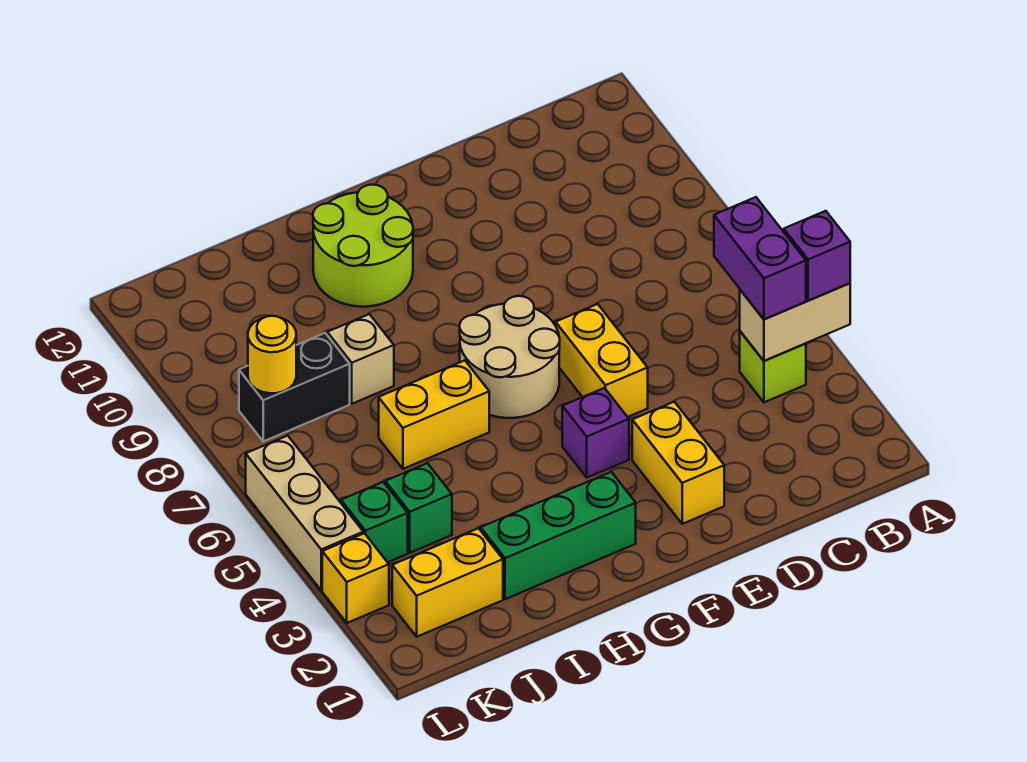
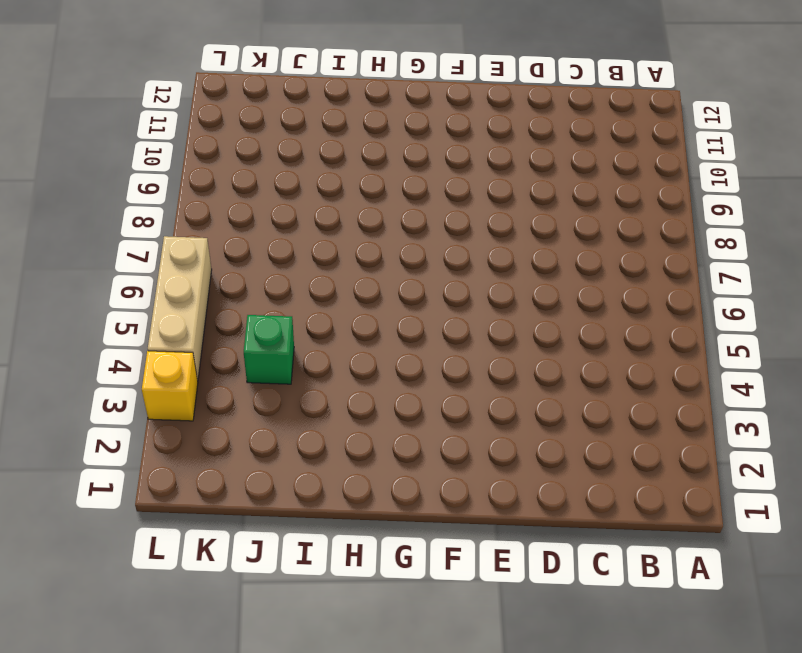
none -> lime 1x1 brick [740,331,806,402]
none -> yellow 1x2 brick [632,402,724,524]
none -> yellow 1x2 brick [556,304,648,417]

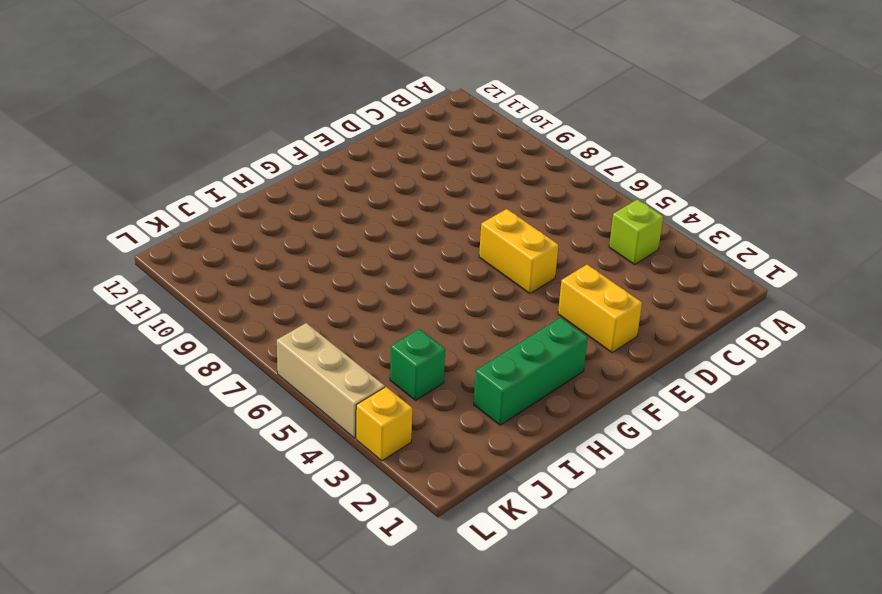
none -> purple 1x1 brick [562,388,629,478]
none -> tan 2x2 round brick [460,296,560,418]
none -> lime 2x2 round brick [313,185,413,307]

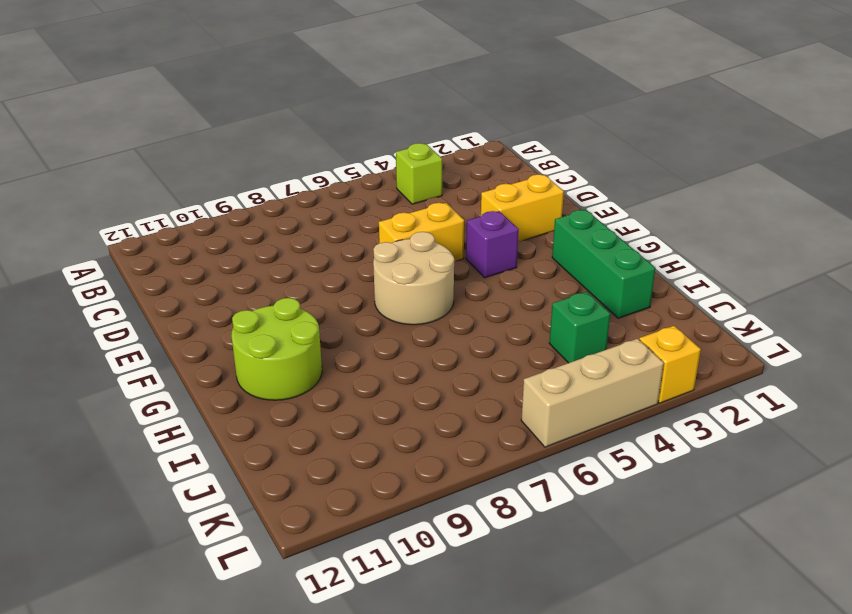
none -> yellow 1x2 brick [379,360,489,469]
none -> tan 1x1 brick [327,314,394,404]
none -> yellow 1x2 brick [392,528,503,637]

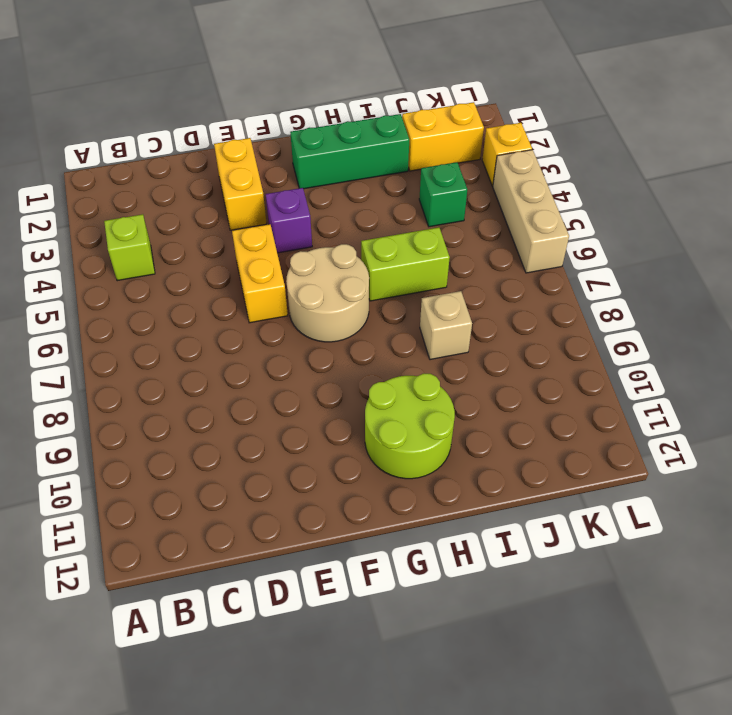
lime 1x2 brick [361,227,450,301] -> yellow 1x2 brick [379,360,489,469]
none -> black 1x2 brick [239,333,350,441]
none -> green 1x1 brick [341,482,408,562]
none -> tan 1x2 brick [740,283,850,361]

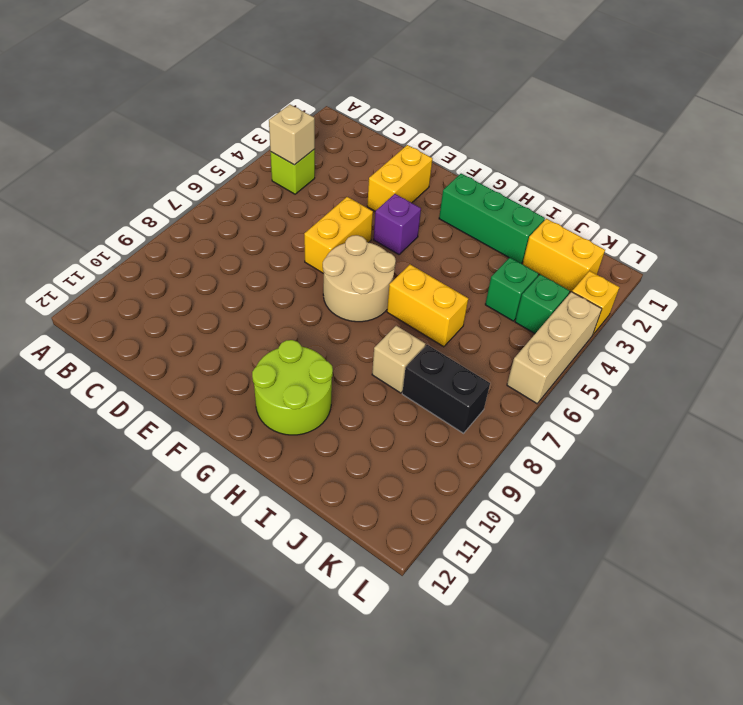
tan 1x1 brick [269,105,315,165] -> tan 1x2 brick [740,283,850,361]
none -> yellow 1x1 round brick [248,316,296,393]
none -> purple 1x1 brick [784,211,850,301]
none -> purple 1x2 brick [714,197,806,319]

